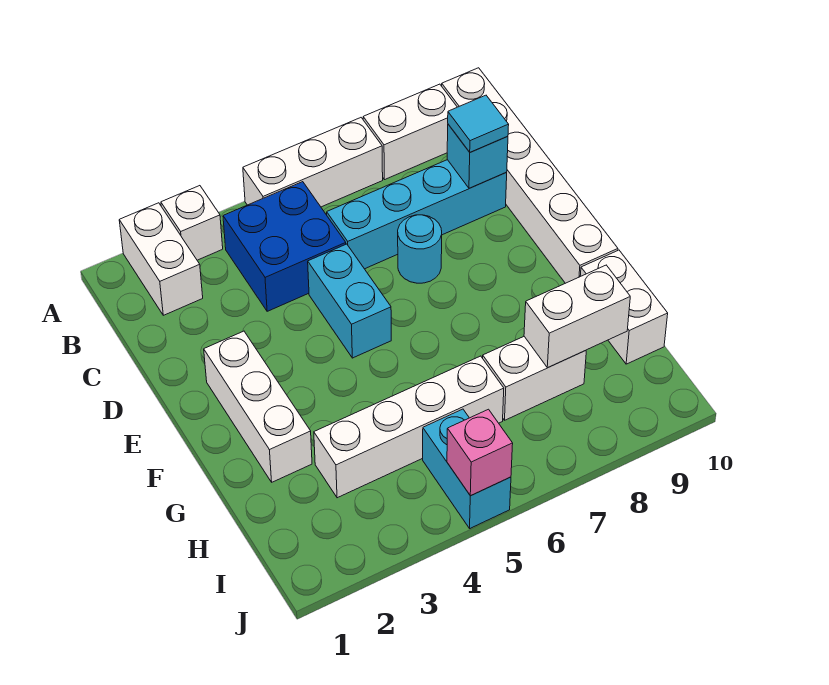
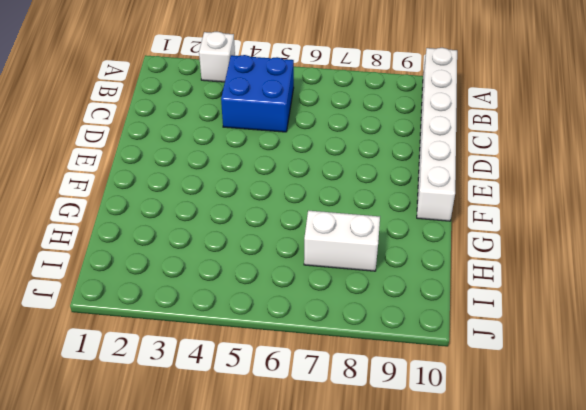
none -> white 1x2 brick [119,203,203,315]
none -> white 1x3 brick [243,118,383,207]
none -> white 1x2 brick [363,84,457,180]

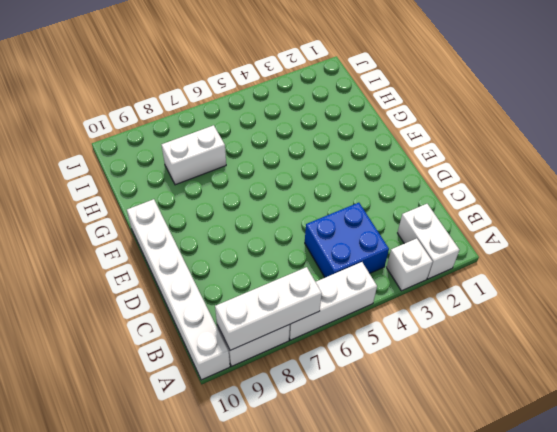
white 1x3 brick [215,267,322,350] -> white 1x3 brick turned to [204,331,312,482]
none -> cyan 1x4 brick [327,160,507,269]
none -> cyan 1x2 brick [308,244,391,358]
none -> cyan 1x1 round brick [398,215,442,283]

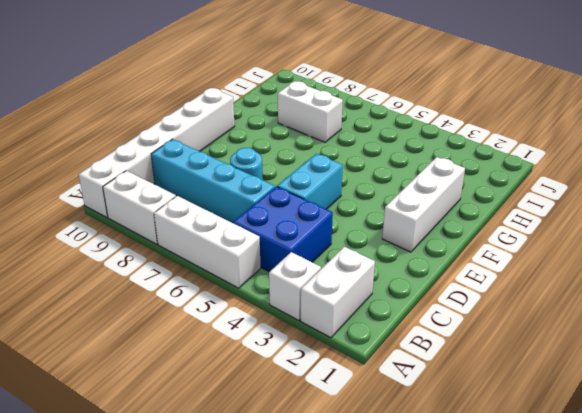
none -> white 1x2 brick [580,250,668,364]
none -> white 1x4 brick [314,356,504,498]
none -> cyan 1x2 brick [423,409,511,528]

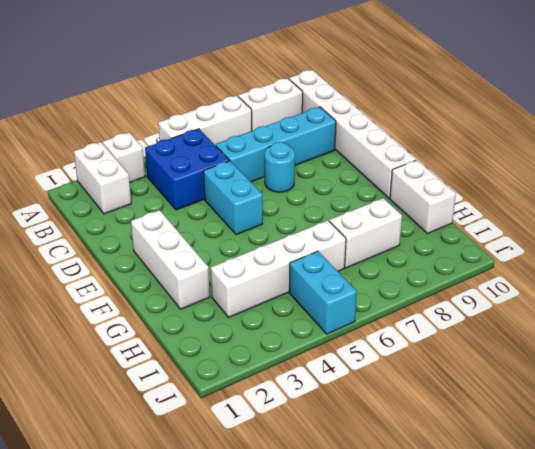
none -> cyan 1x1 brick [447,124,508,188]
none -> white 1x2 brick [524,265,630,368]
none -> pink 1x1 brick [447,409,513,496]

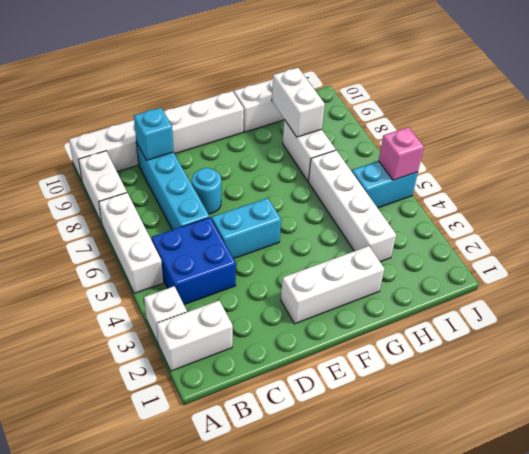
none -> cyan 1x1 tile [448,95,509,152]

